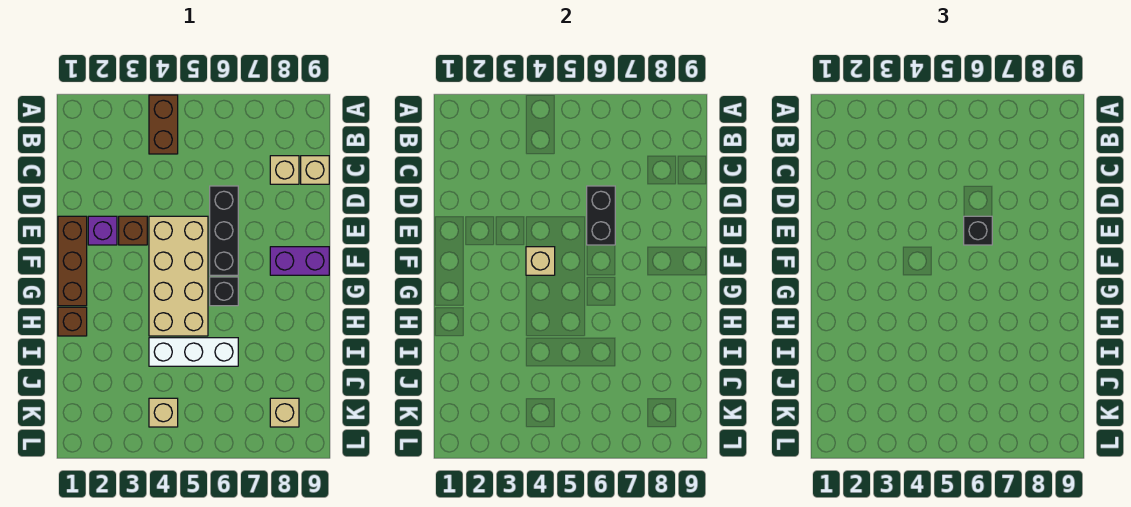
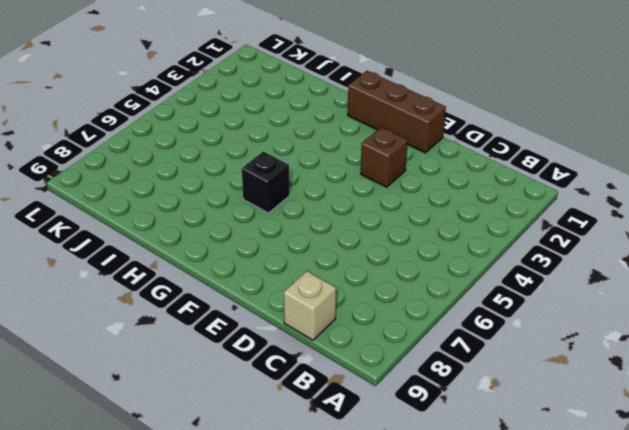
none -> brown 1x2 brick [149,95,178,154]
none -> tan 1x1 brick [270,156,299,184]
none -> black 1x3 brick [210,186,238,275]

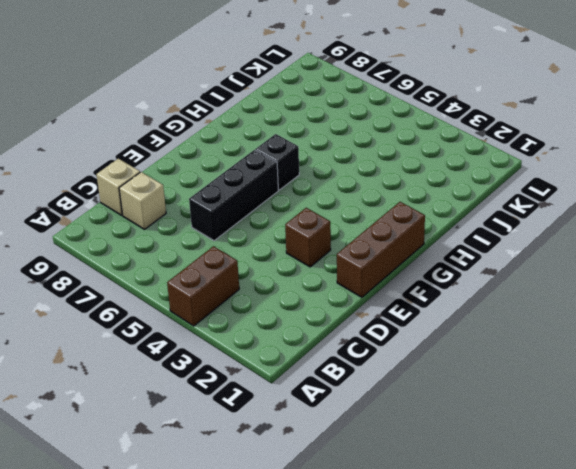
none -> purple 1x1 brick [88,216,117,245]
none -> tan 2x4 brick [149,216,208,336]
none -> purple 1x2 brick [270,247,329,275]

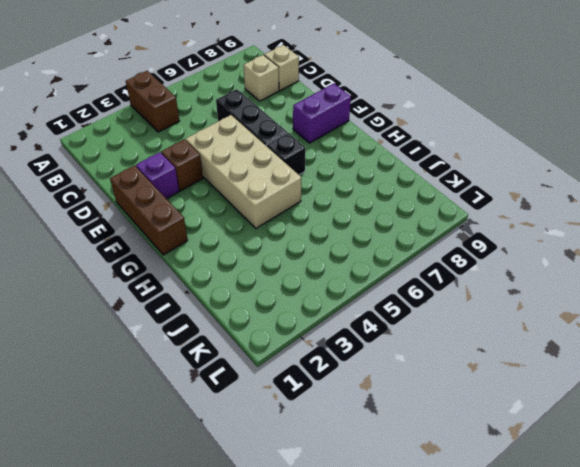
none -> brown 1x1 brick [58,307,87,336]
none -> white 1x3 brick [149,338,238,366]
none -> tan 1x1 brick [149,398,178,427]

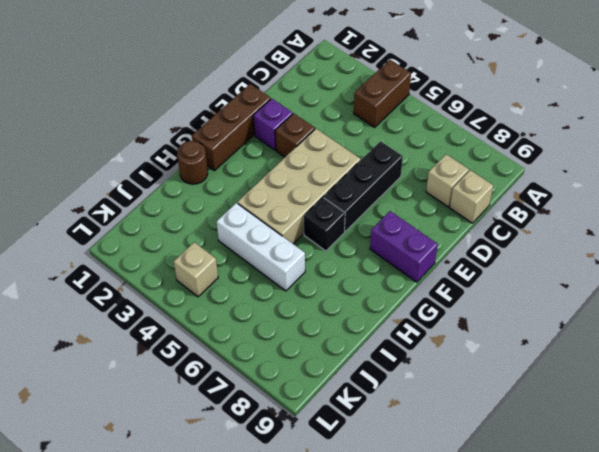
brown 1x1 round brick [177,141,208,184] -> brown 1x1 brick [58,307,87,336]
none -> tan 1x1 brick [270,398,299,427]
none -> black 1x2 brick [587,186,615,245]
none -> tan 1x1 brick [526,247,555,275]

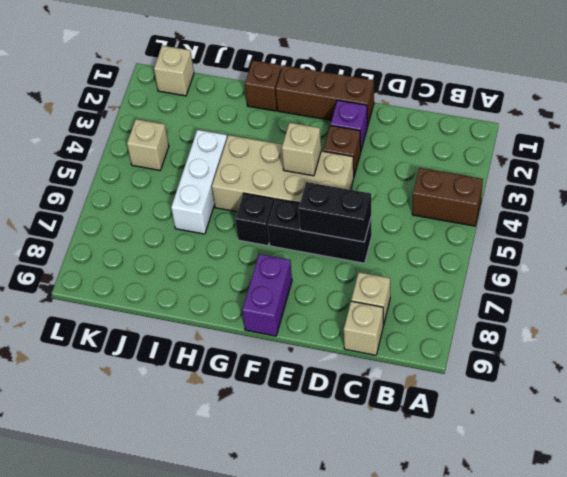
tan 1x1 brick [154,46,194,96] -> tan 1x1 brick moved to [270,398,299,427]
none -> black 1x1 brick [964,216,992,245]

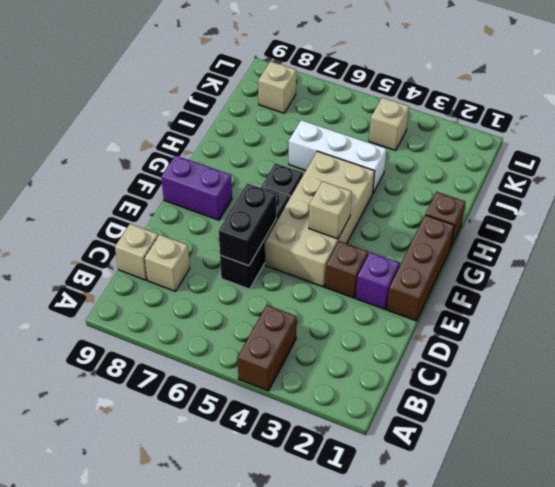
none -> black 1x1 brick [964,216,992,245]

